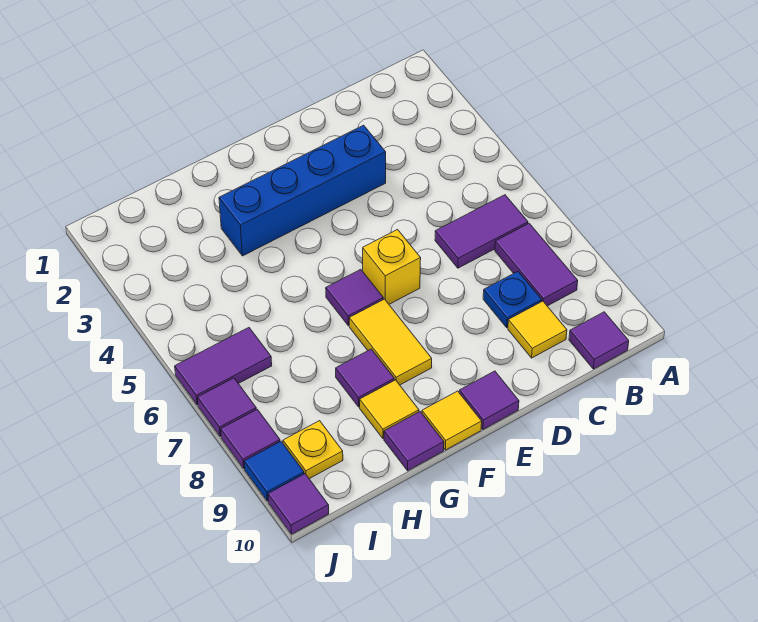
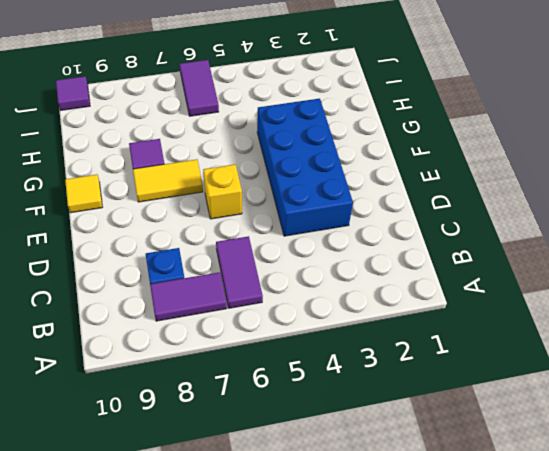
blue 2x4 brick [257,99,353,236] -> blue 1x4 brick [219,125,386,256]
none -> purple 1x1 tile [569,312,629,369]
none -> yellow 1x1 tile [508,301,567,358]
none -> purple 1x1 tile [459,371,519,429]

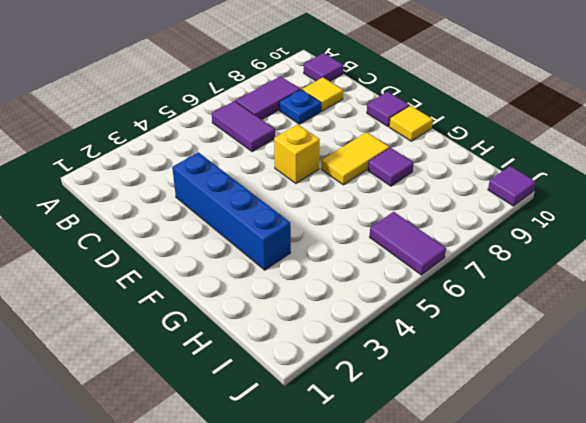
none -> purple 1x1 tile [326,269,383,326]
none -> yellow 1x1 tile [360,380,419,439]
none -> purple 1x1 tile [384,412,444,471]

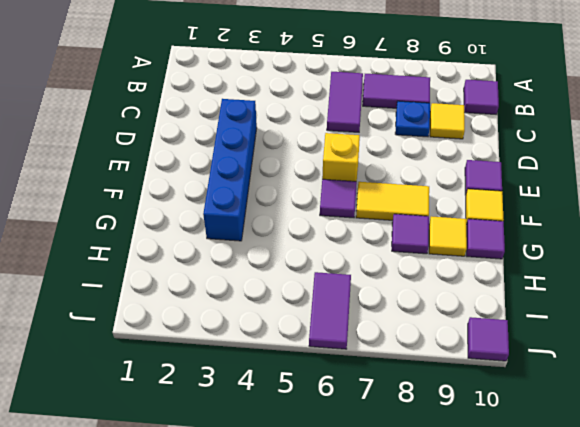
none -> yellow 1x1 plate [283,421,343,479]
none -> purple 1x1 tile [198,378,256,436]
none -> purple 1x1 tile [221,409,280,468]

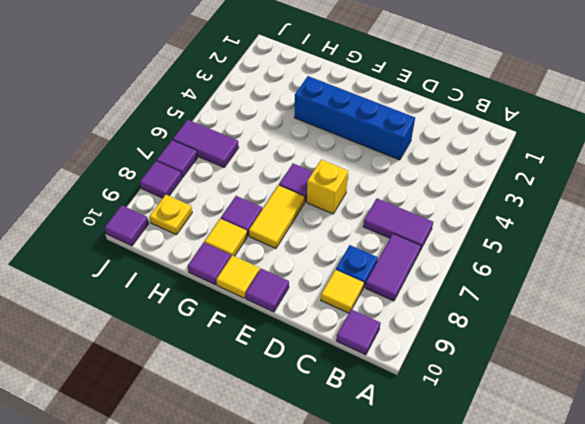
none -> blue 1x1 tile [244,441,304,501]

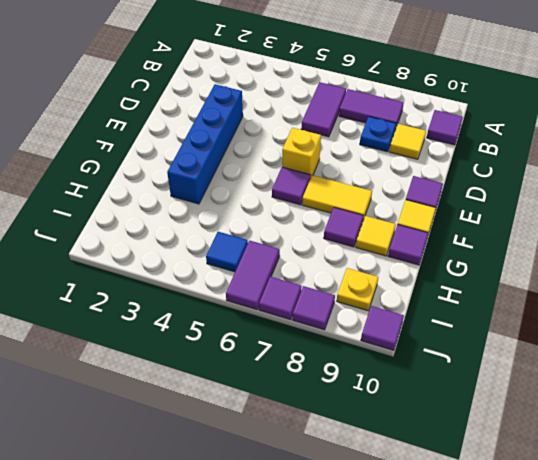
blue 1x1 tile [206,232,248,272] -> blue 1x1 tile moved to [244,441,304,501]

